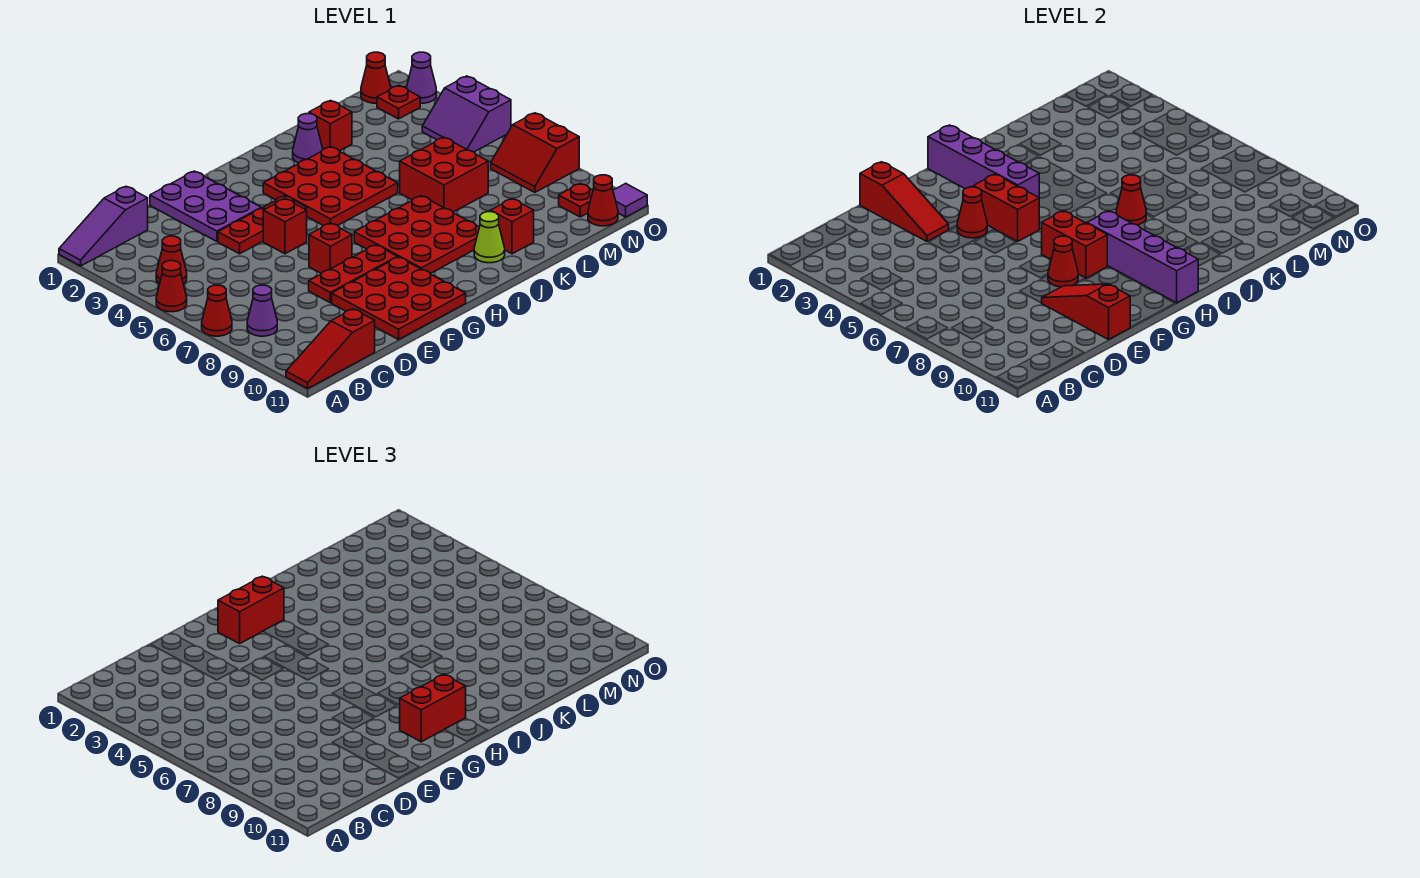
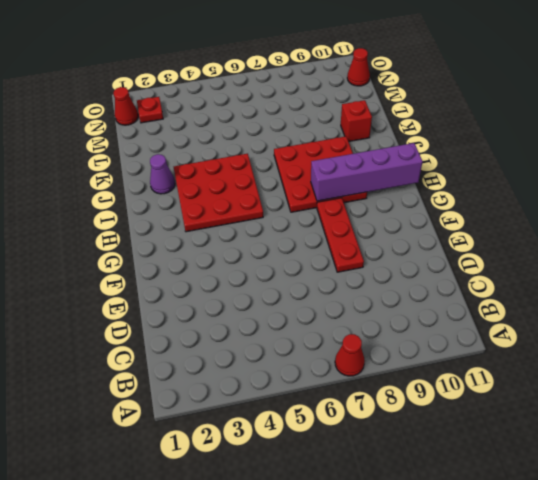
none -> purple 1x3 slope [59,186,148,266]
none -> red 1x1 cone [156,261,187,312]
none -> red 1x3 slope [286,309,375,388]
none -> red 1x1 cone [156,236,187,284]

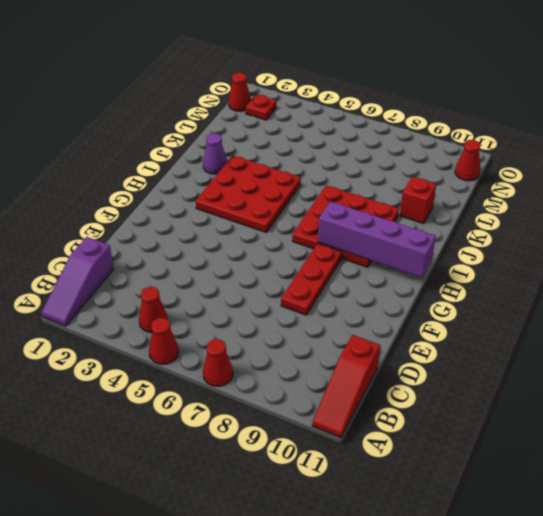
none -> purple 1x1 cone [247,285,277,336]
none -> purple 2x3 plate [150,171,261,241]
none -> red 1x3 plate [218,196,307,254]
none -> red 3x3 plate [332,257,466,340]

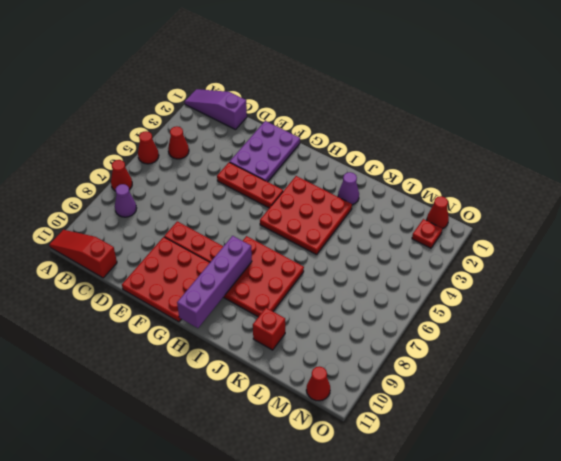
none -> red 1x1 brick [263,199,307,254]
none -> red 1x1 brick [309,223,352,273]
none -> lime 1x1 cone [474,212,505,263]
none -> red 1x1 brick [309,101,352,151]

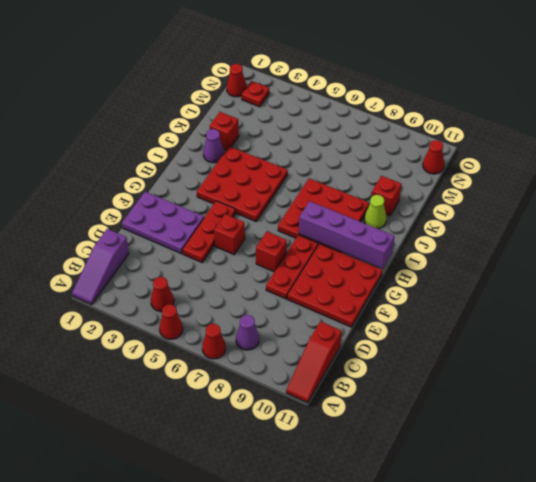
none -> red 2x2 brick [400,137,488,212]
none -> purple 2x2 slope [422,76,511,152]
none -> red 2x2 slope [491,113,579,192]
none -> red 1x1 plate [559,183,593,217]

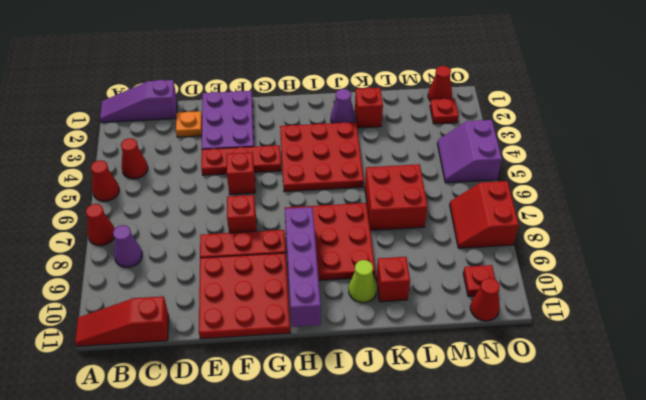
orange 1x1 plate [176,111,202,137] -> none
none -> purple 1x1 cone [406,52,436,103]
none -> purple 1x1 tile [613,183,647,217]
none -> red 1x3 slope [860,162,949,241]
none -> red 1x3 slope [1042,284,1130,340]

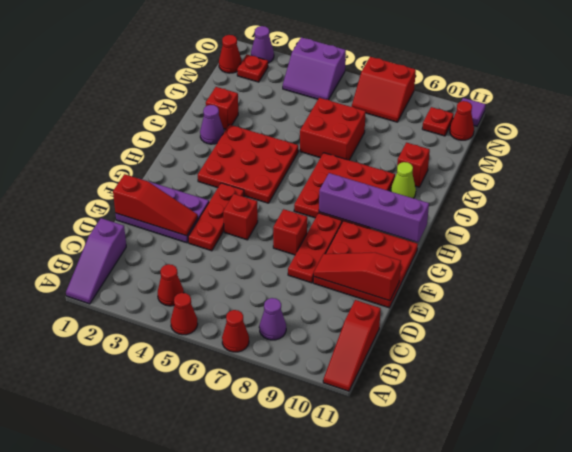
none -> red 1x1 cone [957,187,987,238]
none -> red 1x1 cone [1048,236,1078,287]
none -> red 1x2 brick [973,174,1040,241]
none -> red 1x2 brick [1042,211,1107,278]

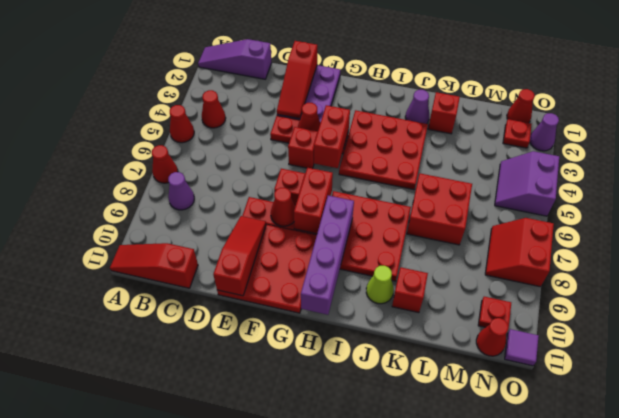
none -> purple 1x4 brick [928,125,1039,197]
none -> red 1x1 cone [1116,175,1146,225]
none -> red 1x2 brick [218,576,284,644]
none -> red 1x2 brick [400,675,466,742]

